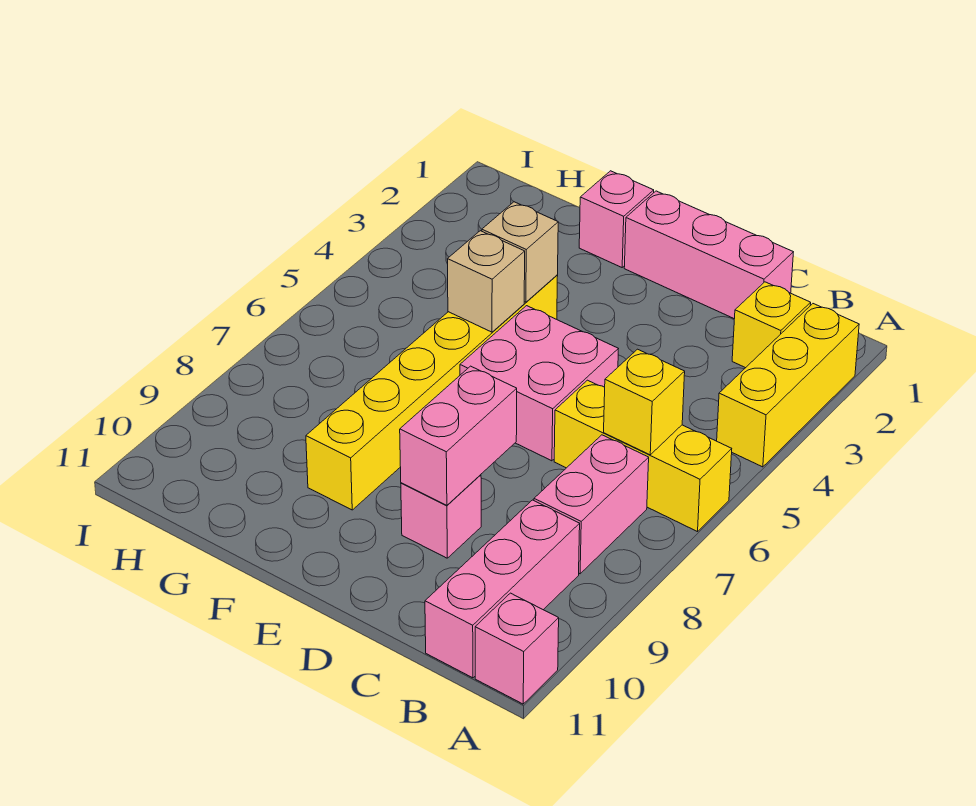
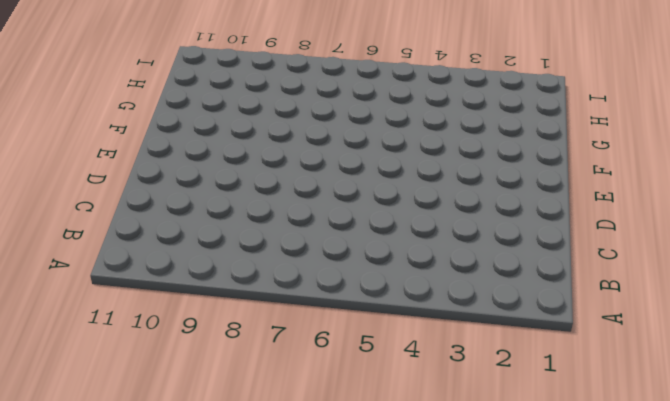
none -> yellow 1x3 brick [717,304,859,467]
none -> yellow 1x3 brick [554,380,732,532]
none -> pink 1x1 brick [475,593,559,704]

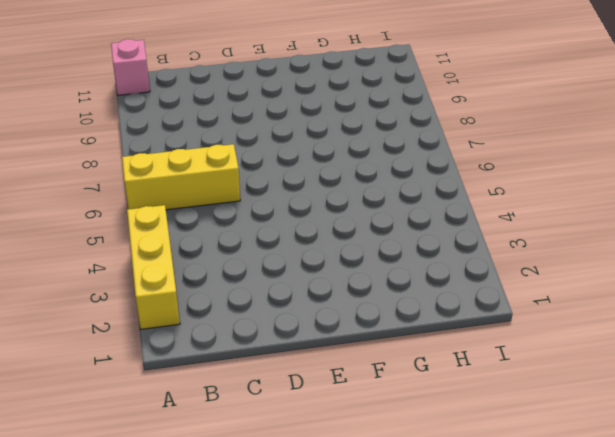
none -> yellow 1x1 brick [732,282,811,368]
none -> pink 1x2 brick [534,435,649,574]
none -> pink 1x3 brick [425,500,580,678]

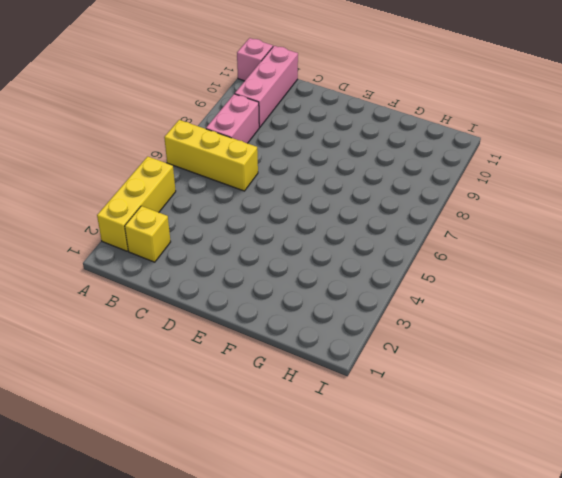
none -> pink 1x3 brick [624,191,793,319]
none -> pink 2x2 brick [460,306,618,461]
none -> pink 1x1 brick [401,475,481,558]

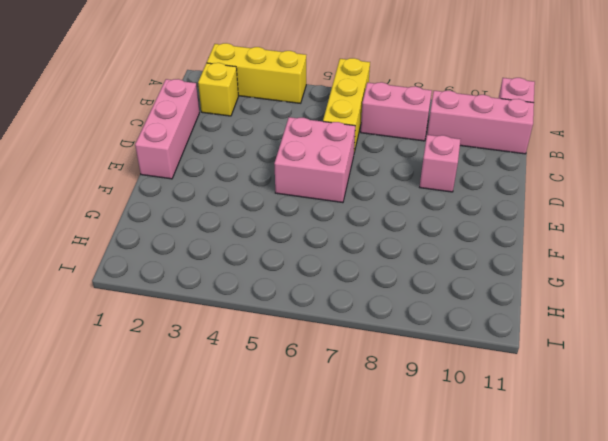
none -> pink 1x1 brick [579,171,654,267]
none -> yellow 1x6 brick [306,275,558,510]
none -> yellow 1x1 brick [604,349,685,455]

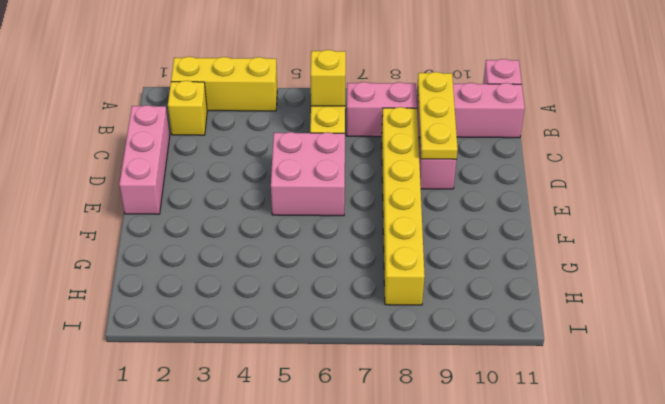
yellow 1x3 plate [418,72,458,159] -> pink 1x2 brick [400,366,517,505]
yellow 1x6 brick [382,107,425,305] -> yellow 1x6 brick turned to [306,275,558,510]
none -> pink 1x1 brick [579,171,654,267]
none -> tan 1x1 brick [482,202,558,302]
none -> tan 1x1 brick [448,231,525,332]

